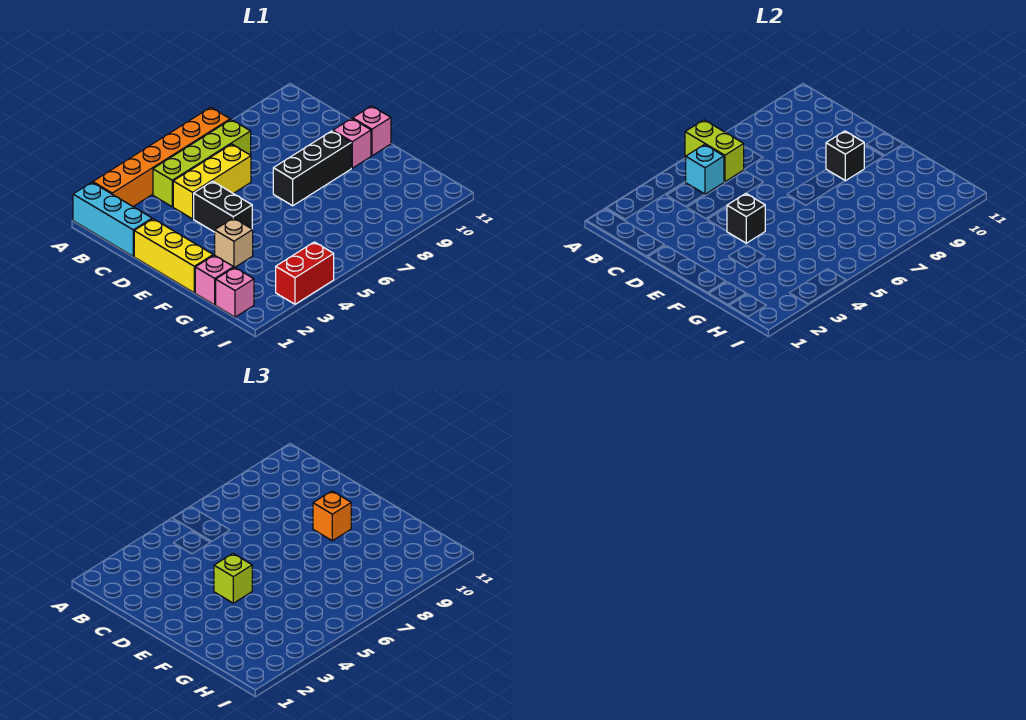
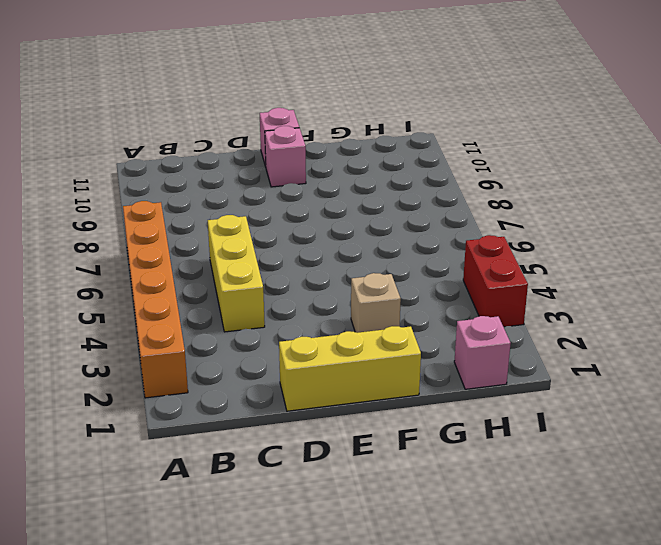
none -> cyan 1x3 brick [73,182,152,256]
none -> lime 1x4 brick [153,120,251,207]
none -> black 1x2 brick [194,181,252,232]

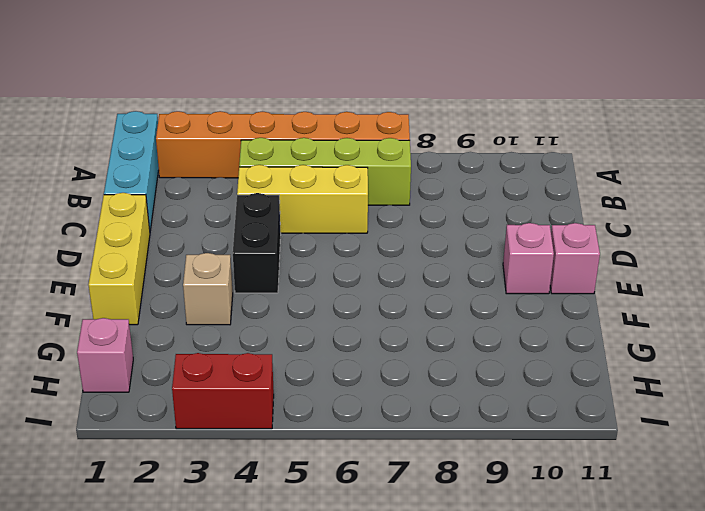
none -> black 1x3 brick [273,131,351,206]
none -> pink 1x1 brick [195,255,234,305]
none -> lime 1x2 brick [685,120,744,182]

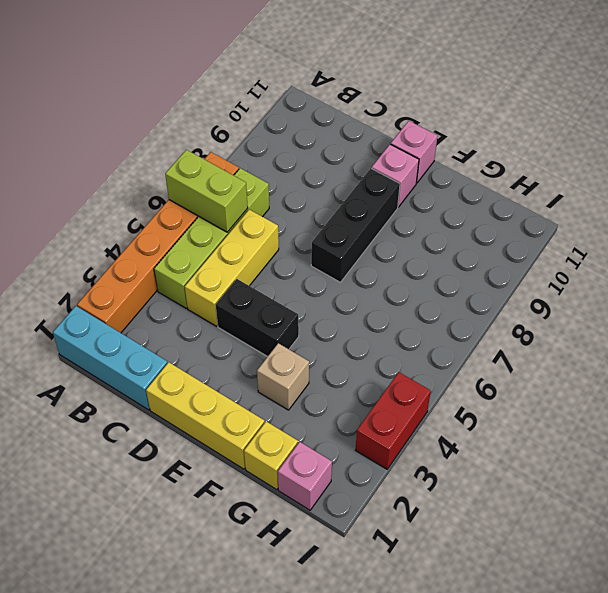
yellow 1x1 brick [244,422,298,490] -> pink 1x1 brick [195,255,234,305]
none -> cyan 1x1 brick [686,145,724,194]
none -> black 1x1 brick [727,193,765,243]
none -> black 1x1 brick [826,131,864,181]

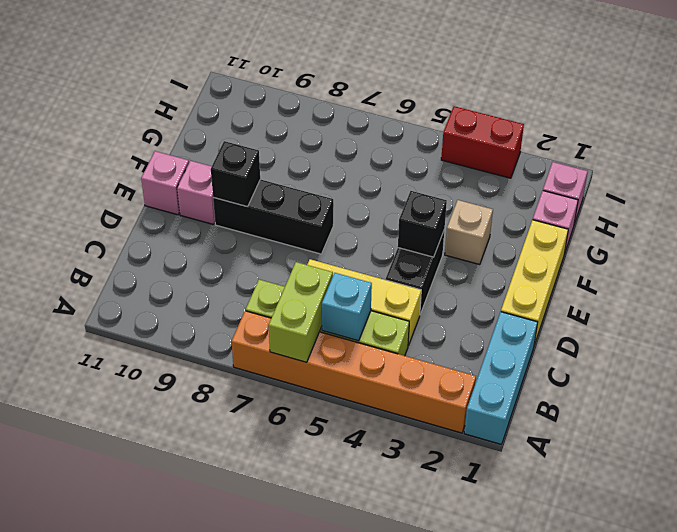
none -> lime 1x1 brick [214,554,252,603]
none -> orange 1x1 brick [313,491,351,541]

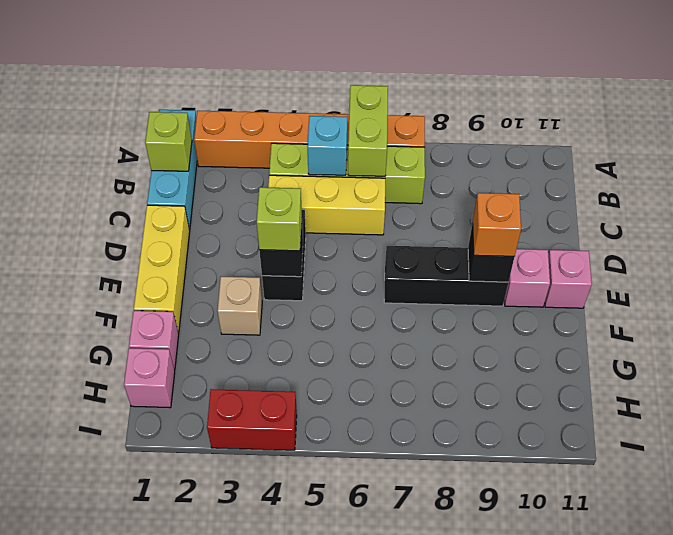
lime 1x1 brick [145,112,192,171] -> none

